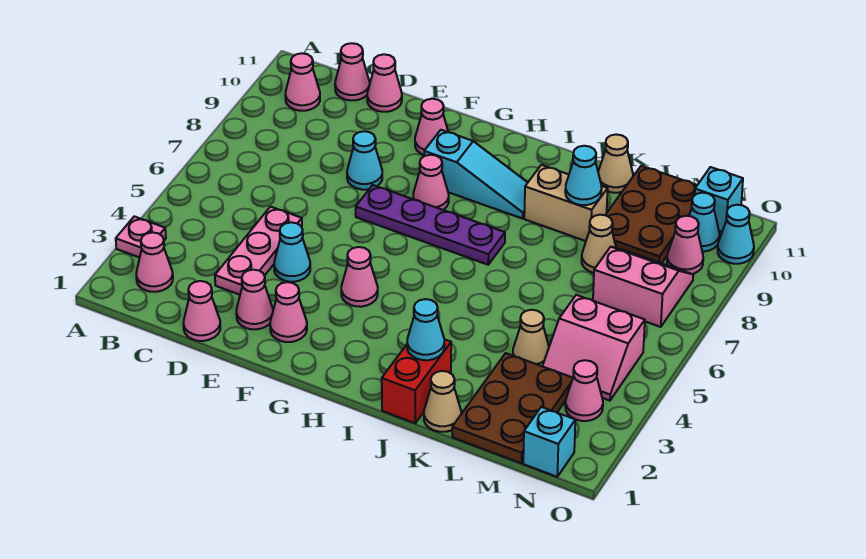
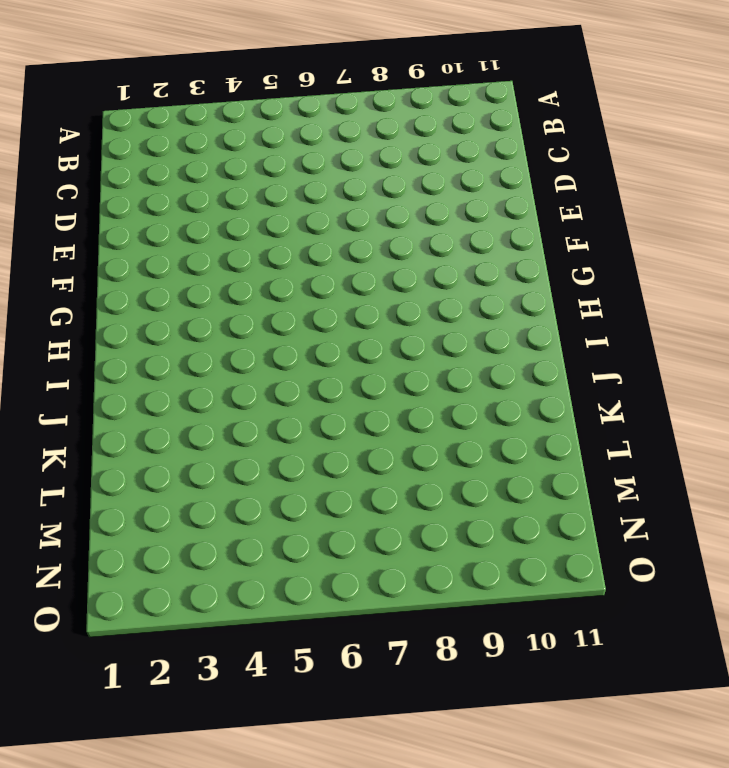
none -> pink 1x1 plate [116,216,166,258]
none -> pink 1x1 cone [136,232,173,292]
none -> pink 1x1 cone [285,53,320,111]
none -> pink 1x1 cone [335,43,370,100]

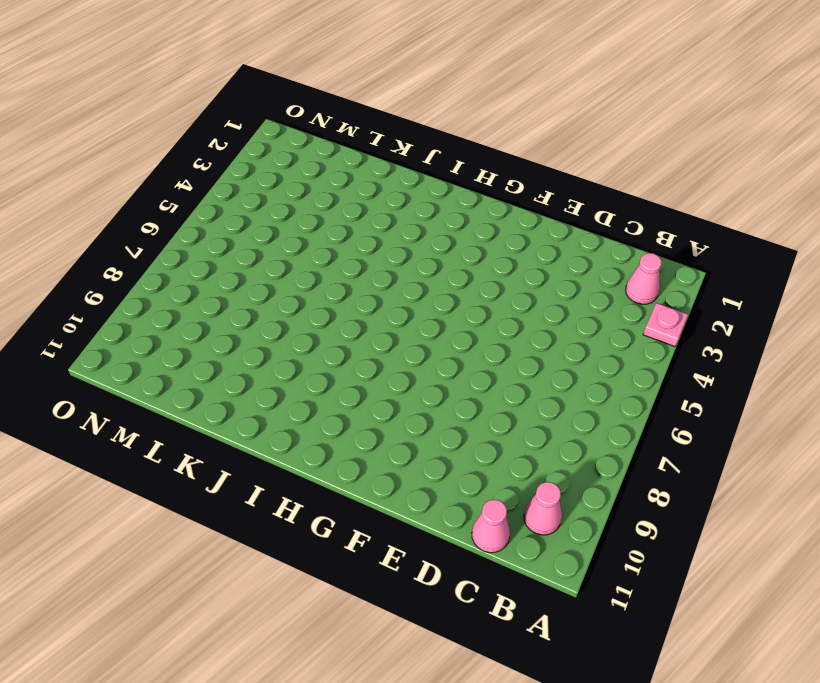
none -> pink 1x1 cone [183,281,220,341]
none -> pink 1x3 plate [215,207,302,295]
none -> pink 1x1 cone [367,54,402,112]
none -> pink 1x1 cone [236,270,273,329]

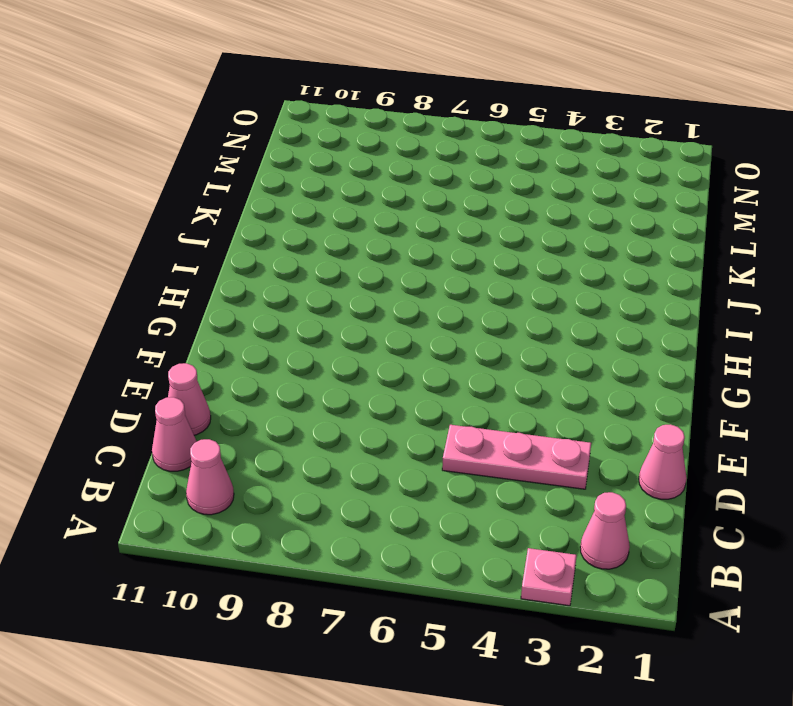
none -> pink 1x1 cone [236,270,273,329]
none -> cyan 1x1 cone [274,222,310,282]
none -> cyan 1x1 cone [347,131,382,190]
none -> pink 1x1 cone [270,282,307,342]

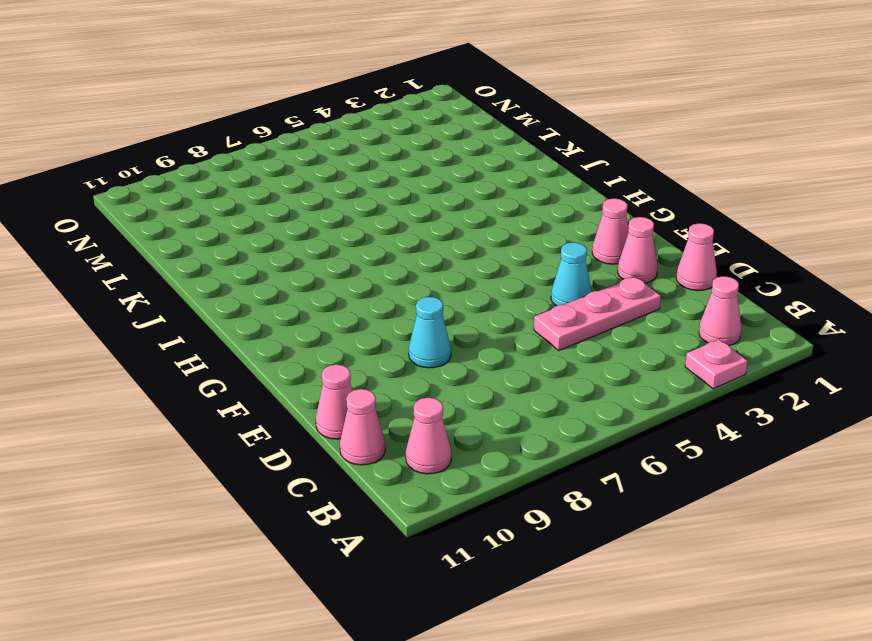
none -> purple 1x4 plate [356,185,505,265]
none -> pink 1x1 cone [415,99,448,155]
none -> pink 1x1 cone [341,247,378,307]
none -> pink 1x1 cone [413,155,449,210]

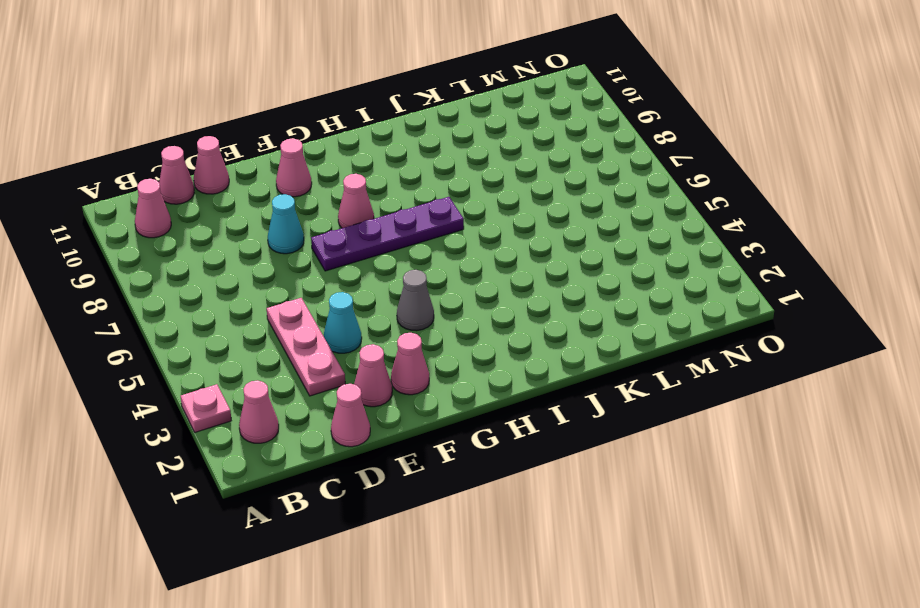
grey 1x1 cone [397,270,434,331] -> pink 1x1 cone [341,247,378,307]
none -> cyan 1x3 slope [424,130,528,219]
none -> red 1x2 brick [382,339,451,423]
none -> tan 1x2 brick [524,165,608,241]
none -> tan 1x1 cone [424,371,461,432]

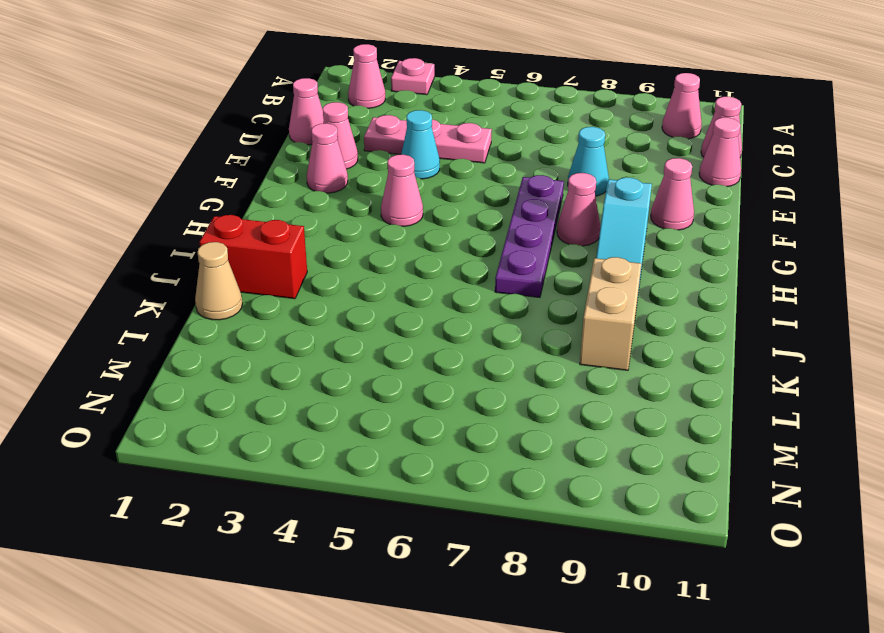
none -> tan 1x1 cone [598,134,633,193]
none -> brown 2x3 plate [452,353,573,463]
none -> tan 1x1 cone [513,310,549,366]
none -> tan 1x1 cone [582,215,616,273]

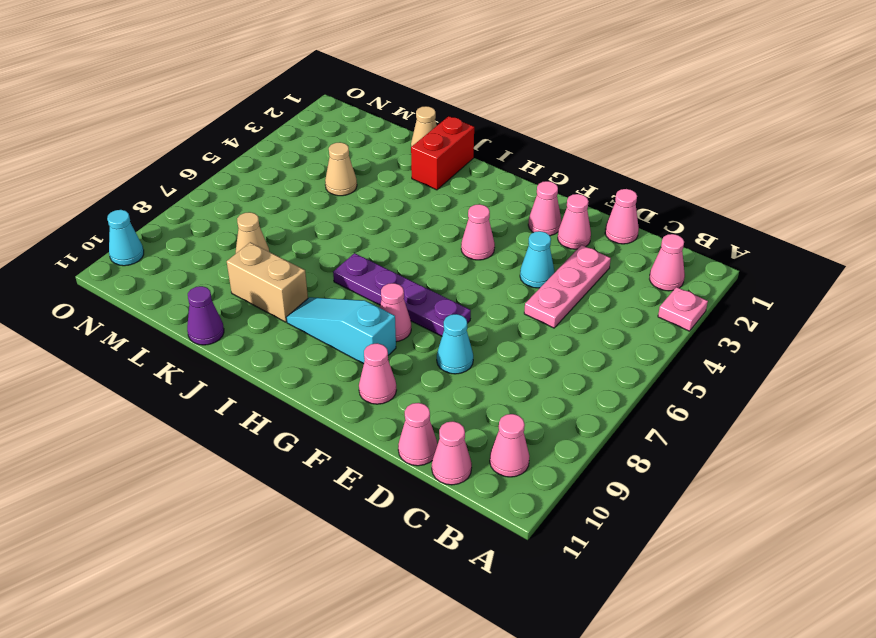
purple 1x1 cone [187,286,224,345] -> tan 1x1 cone [598,134,633,193]
none -> brown 2x3 plate [452,353,573,463]
none -> brown 2x3 plate [606,166,697,263]
none -> pink 2x2 slope [542,295,645,401]
none -> pink 2x2 slope [593,247,693,327]

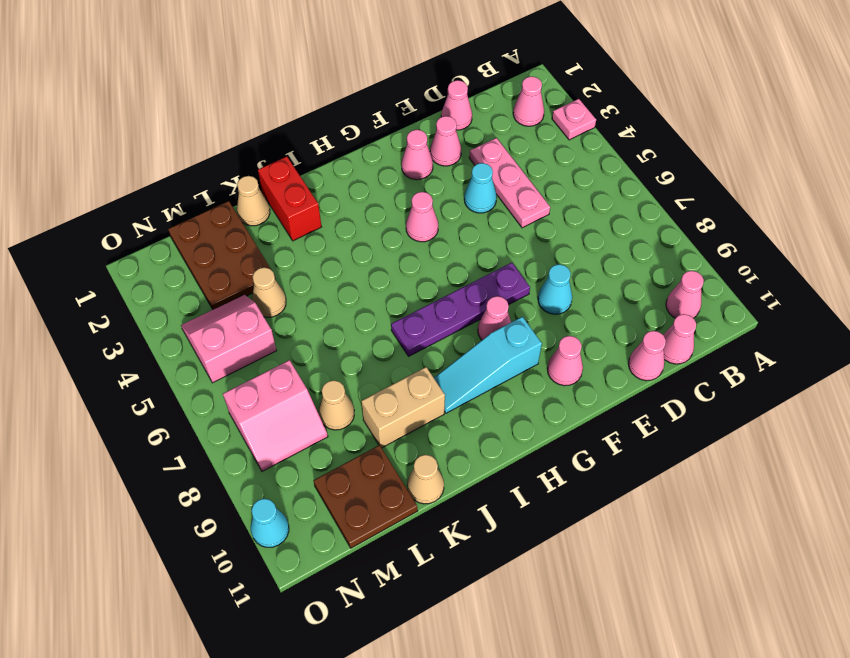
brown 2x2 plate [313,445,418,548] -> brown 2x3 plate [606,166,697,263]
none -> cyan 1x1 brick [523,407,575,477]
none -> pink 1x1 cone [565,360,603,421]
none -> pink 1x1 cone [667,216,703,274]
none -> cyan 1x1 cone [689,193,719,252]

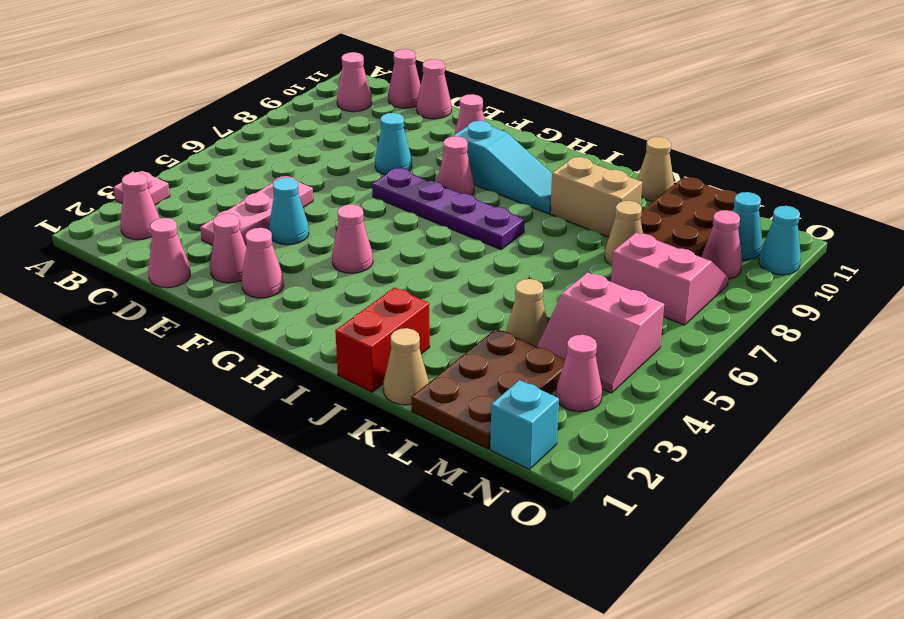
none -> cyan 1x1 brick [695,167,743,231]
none -> cyan 1x1 cone [407,299,444,360]
none -> cyan 1x1 cone [565,146,602,205]

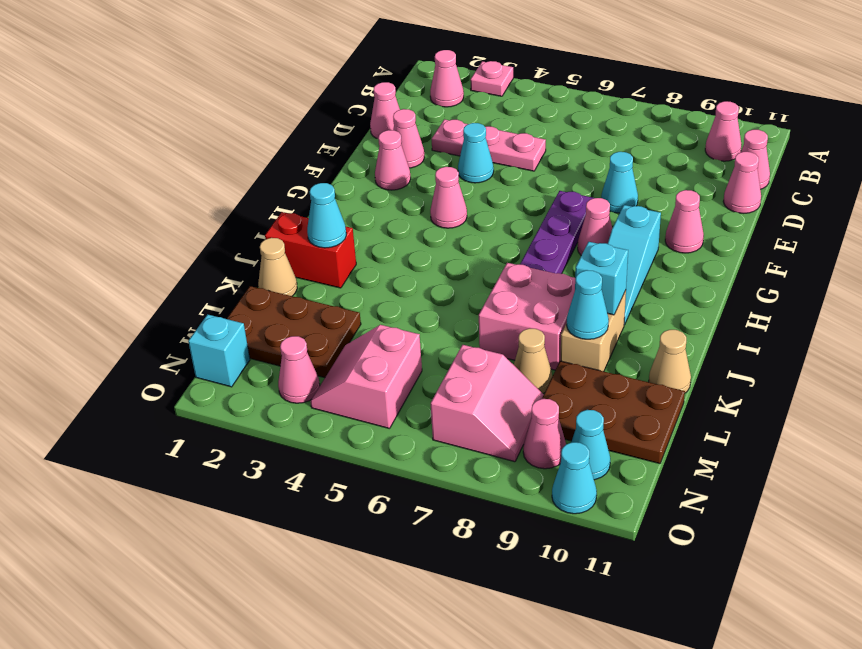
pink 2x2 brick [479,263,575,370] -> none
cyan 1x1 brick [575,242,628,315] -> cyan 1x1 brick moved to [695,167,743,231]
none -> tan 1x1 cone [513,310,549,366]

